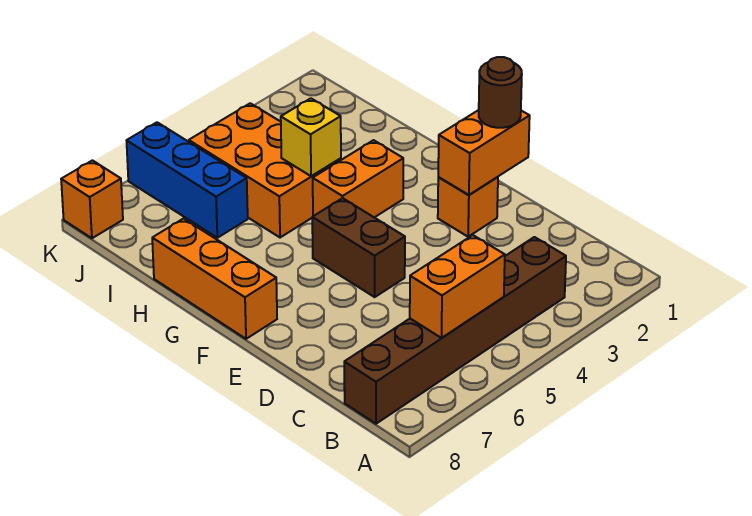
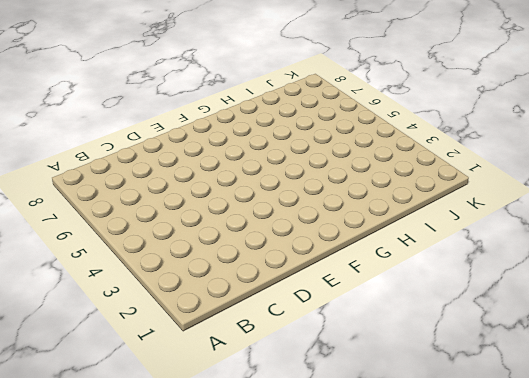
none -> brown 1x6 brick [344,237,566,424]
none -> orange 1x1 brick [438,177,498,237]
none -> brown 1x2 brick [312,198,405,297]

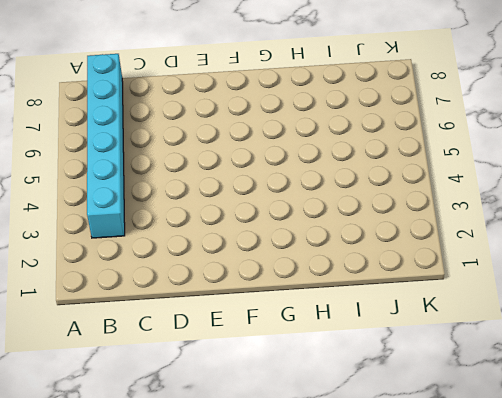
cyan 1x6 brick [87,54,125,238] -> brown 1x6 brick [344,237,566,424]
none -> orange 1x1 brick [438,177,498,237]
none -> brown 1x2 brick [312,198,405,297]
none -> orange 1x3 brick [152,219,277,339]

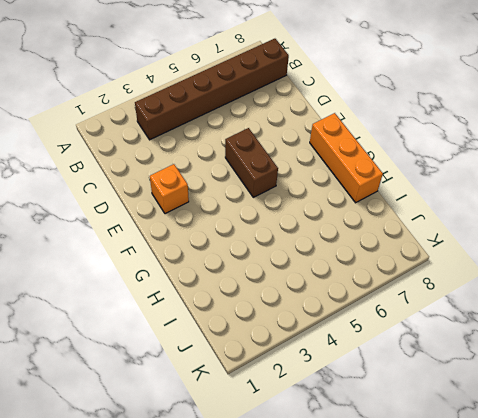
none -> orange 1x2 brick [313,140,403,217]
none -> orange 2x3 brick [189,103,341,238]
none -> blue 1x3 brick [126,122,248,238]

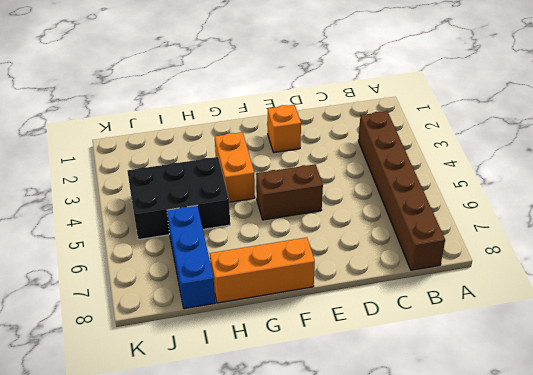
black 2x3 brick [127,157,230,240] -> orange 2x3 brick [189,103,341,238]
blue 1x3 brick [167,205,215,309] -> blue 1x3 brick turned to [126,122,248,238]
none -> orange 1x1 brick [61,160,123,238]
none -> orange 1x2 brick [410,235,505,338]
none -> orange 1x2 brick [438,110,530,195]

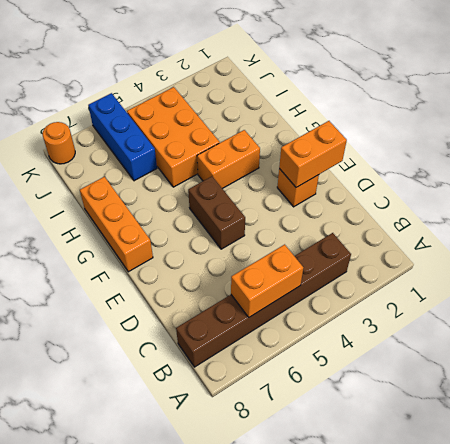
orange 1x1 round brick [43,122,75,164] -> orange 1x1 brick [61,160,123,238]
none -> yellow 1x1 brick [281,98,341,176]
none -> brown 1x1 round brick [479,57,522,128]

